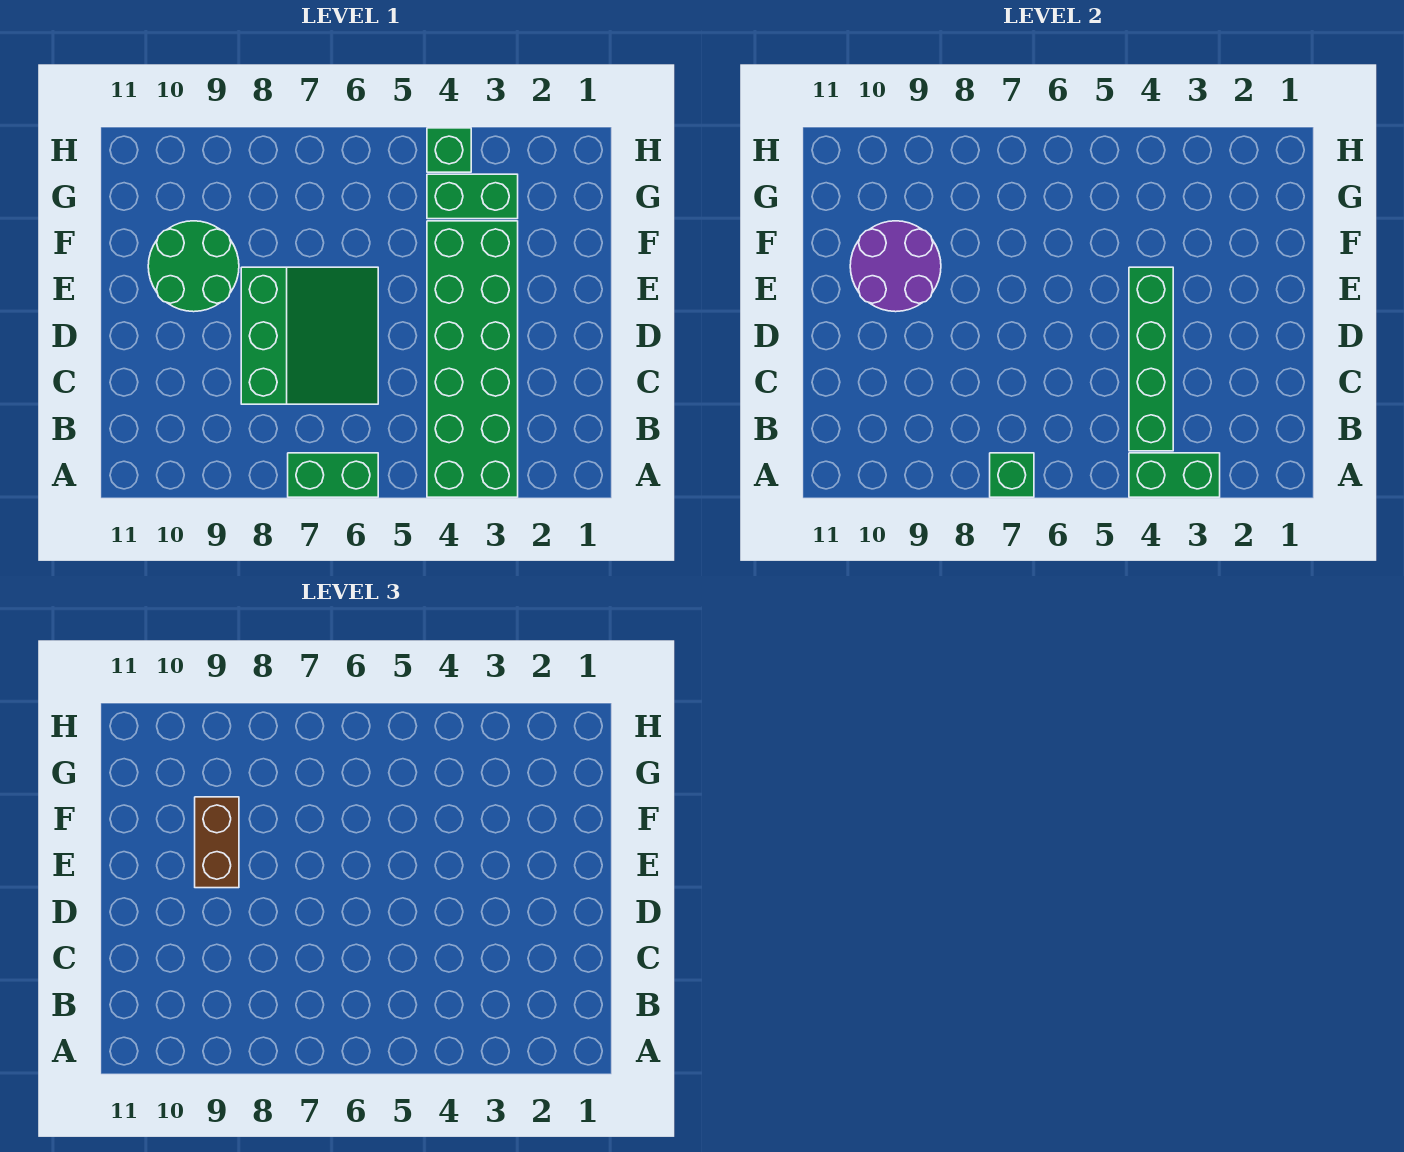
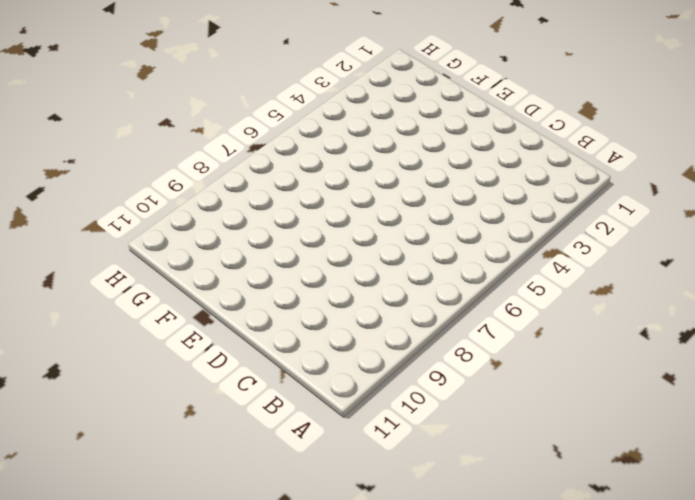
none -> green 2x6 brick [427,221,518,497]
none -> green 1x2 brick [288,453,378,497]

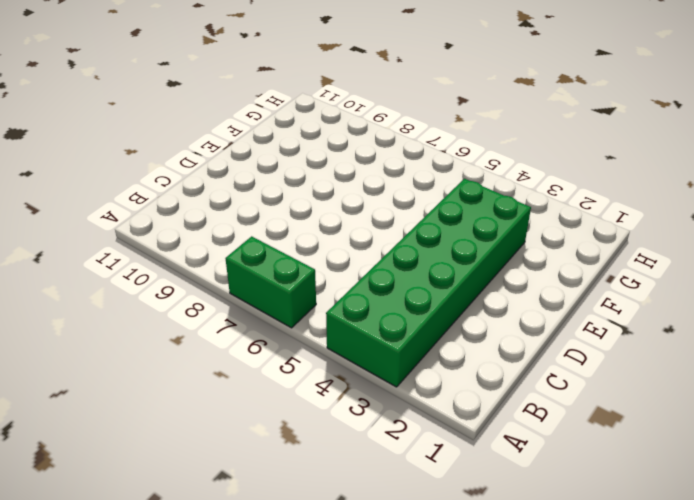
none -> green 3x3 slope [241,267,378,404]
none -> green 2x2 round brick [148,221,239,312]

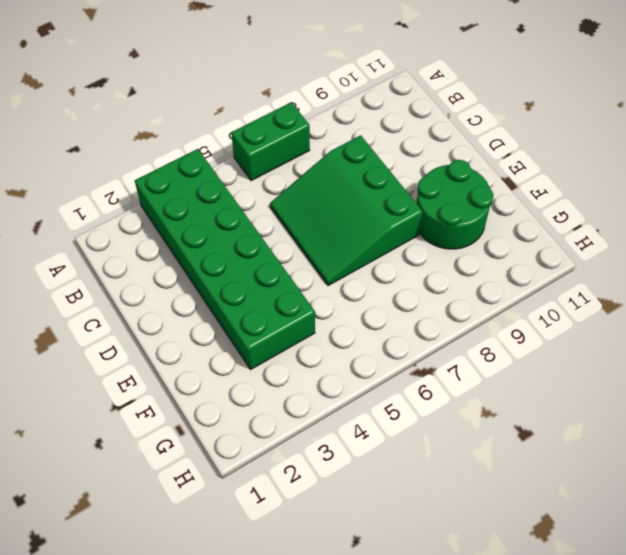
none -> green 1x2 brick [427,174,518,219]
none -> green 1x1 brick [427,128,471,172]

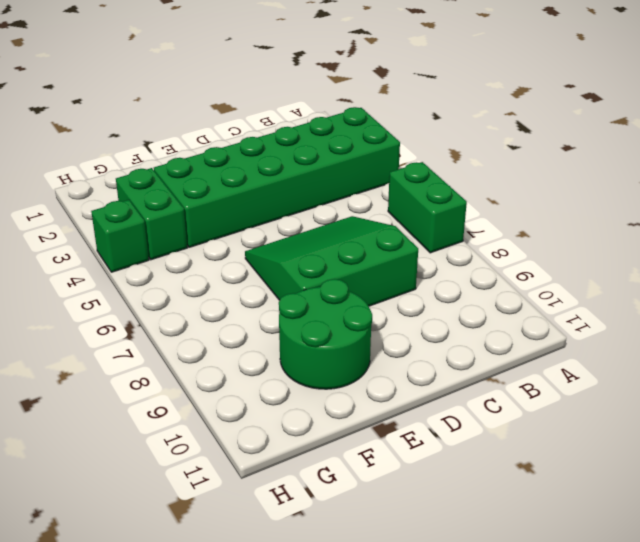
none -> green 1x2 brick [1129,453,1220,497]
none -> green 1x1 brick [990,453,1034,497]

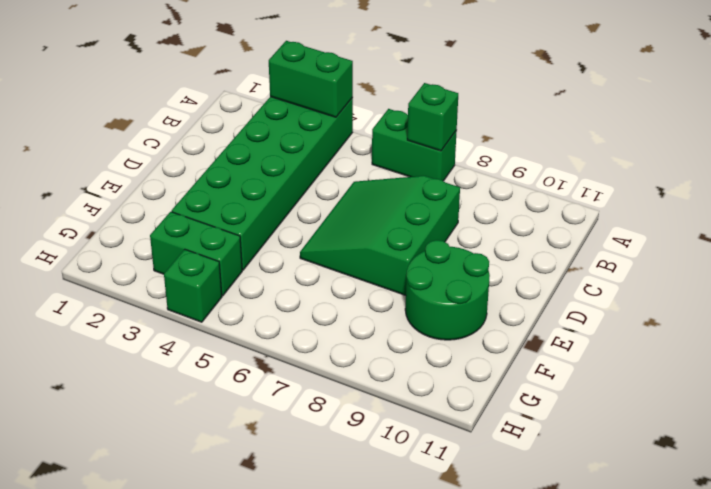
none -> green 1x4 brick [1129,267,1173,451]
none -> purple 2x2 round brick [850,221,941,312]

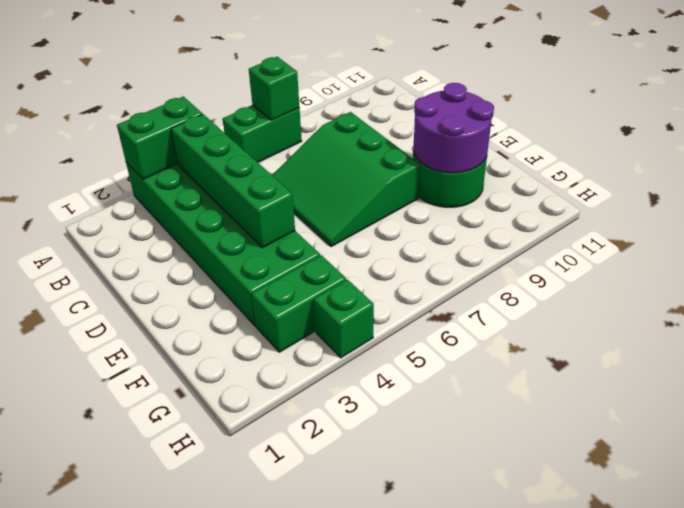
none -> brown 1x2 brick [195,797,239,888]

